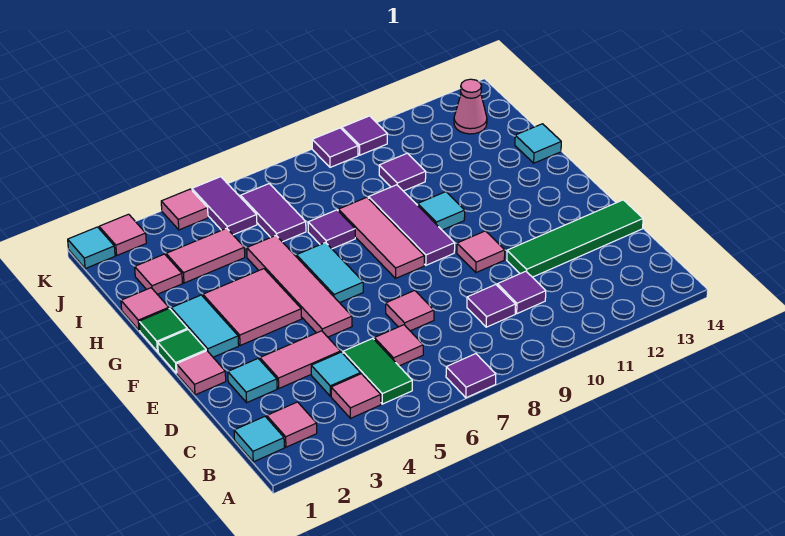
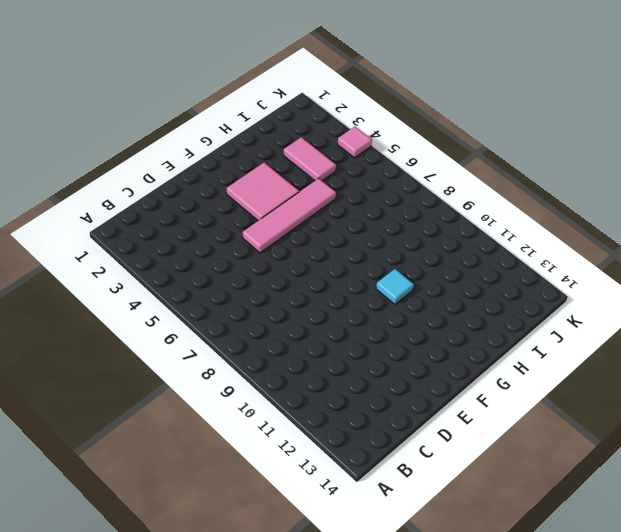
none -> purple 1x1 tile [446,354,496,398]
none -> cyan 1x1 tile [234,417,284,462]
none -> pink 1x1 tile [267,402,317,447]
none -> pink 1x1 tile [331,374,381,418]

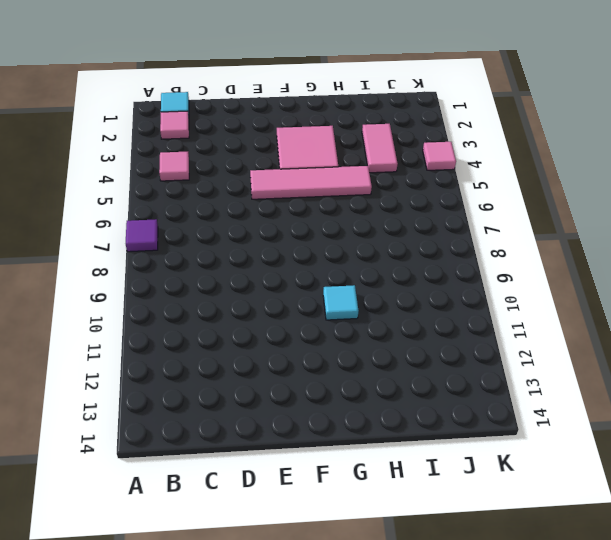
none -> green 1x2 tile [343,338,412,404]
none -> cyan 1x1 tile [311,352,360,396]
none -> pink 1x1 tile [374,325,423,366]
none -> purple 1x1 tile [467,285,516,327]

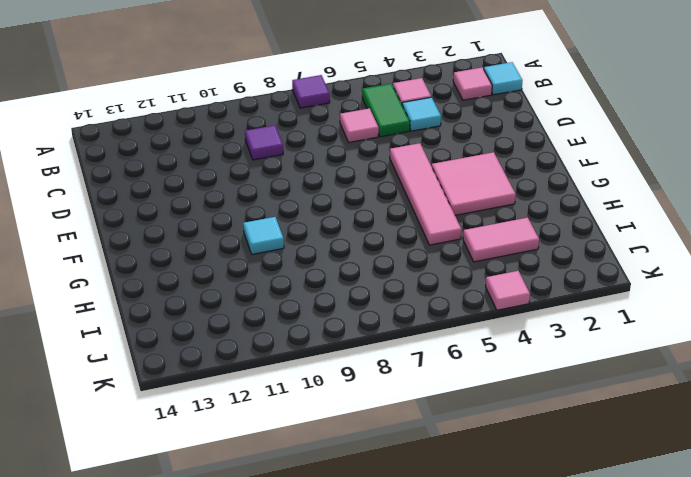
none -> purple 1x1 tile [497,271,546,314]
none -> cyan 1x1 tile [228,359,277,402]
none -> pink 1x2 tile [260,331,341,388]
none -> pink 1x1 tile [386,290,434,331]

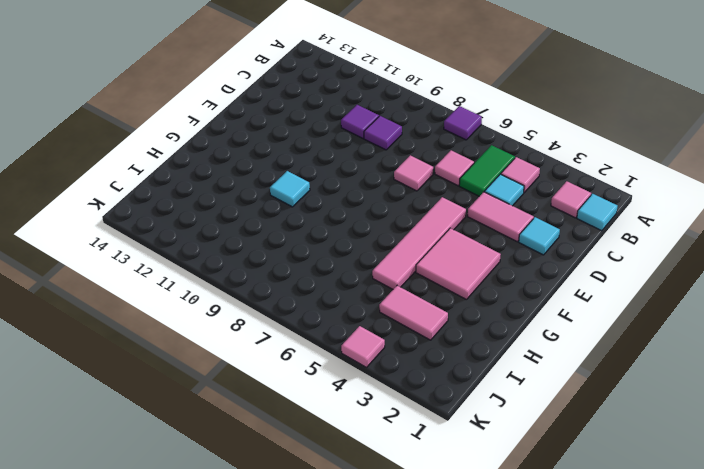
none -> green 1x4 tile [507,200,643,277]
none -> pink 1x1 tile [176,351,226,395]
none -> pink 1x1 tile [457,231,505,273]
none -> green 1x1 tile [158,330,206,373]

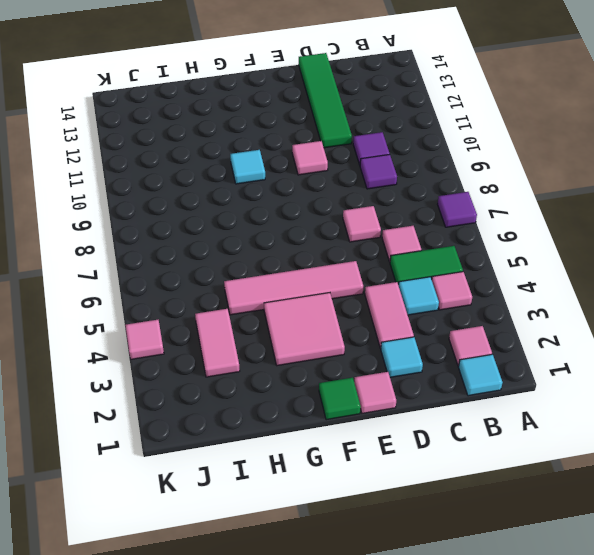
none -> cyan 1x2 tile [171,295,239,357]
none -> cyan 1x2 tile [296,243,363,303]
none -> pink 1x3 tile [338,197,424,278]
none -> purple 1x3 tile [368,185,455,265]

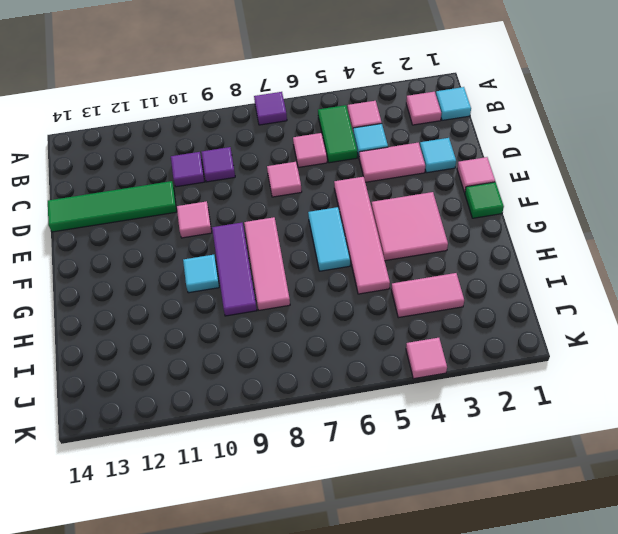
none -> cyan 1x2 tile [171,295,239,357]
none -> green 1x1 tile [139,309,187,352]
none -> pink 1x1 tile [121,288,169,330]
none -> purple 1x1 tile [308,210,355,249]

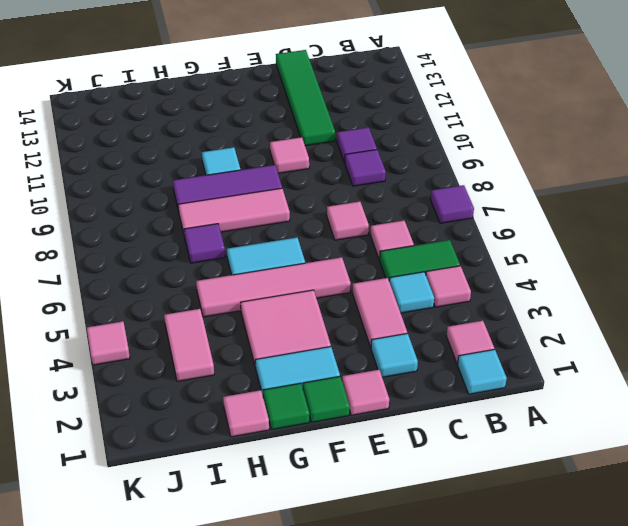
none -> cyan 1x1 tile [515,124,561,163]
none -> pink 1x1 tile [135,254,183,294]
none -> purple 1x2 tile [241,184,306,242]
none -> purple 1x1 tile [379,153,426,191]

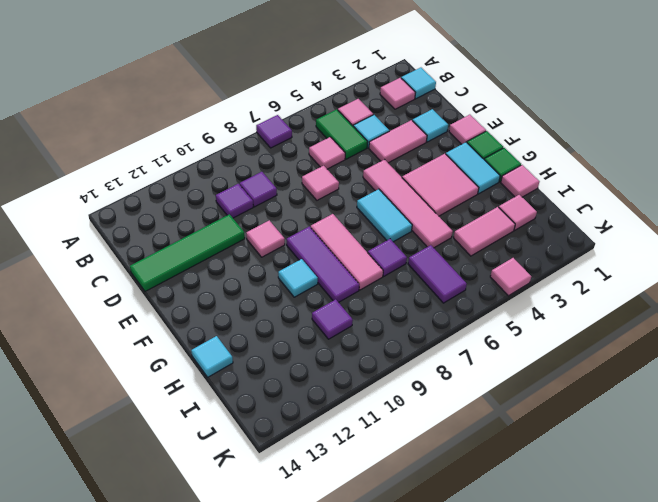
none -> purple 1x2 tile [192,177,257,235]
none -> pink 1x1 cone [454,79,487,134]
none -> cyan 1x1 tile [68,227,115,269]
none -> pink 1x1 tile [99,214,146,255]

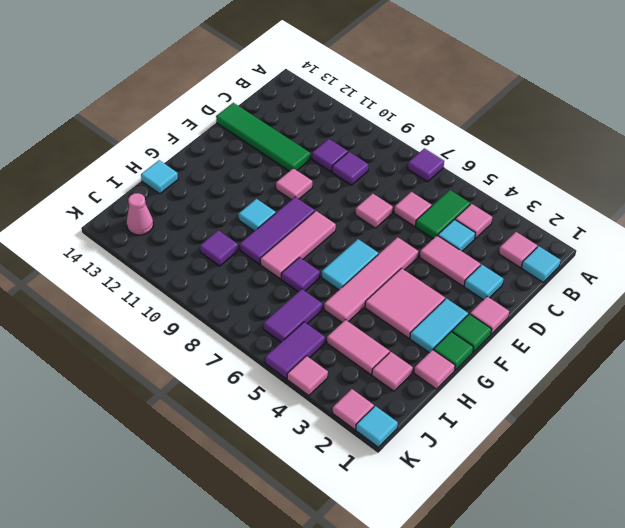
none -> purple 1x1 tile [312,128,358,167]
none -> purple 1x1 tile [342,116,387,155]

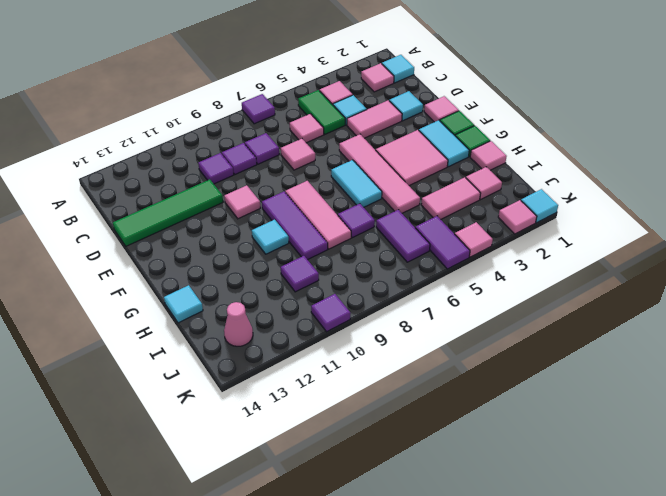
purple 1x1 tile [245,133,279,164] -> purple 1x1 tile moved to [312,128,358,167]

